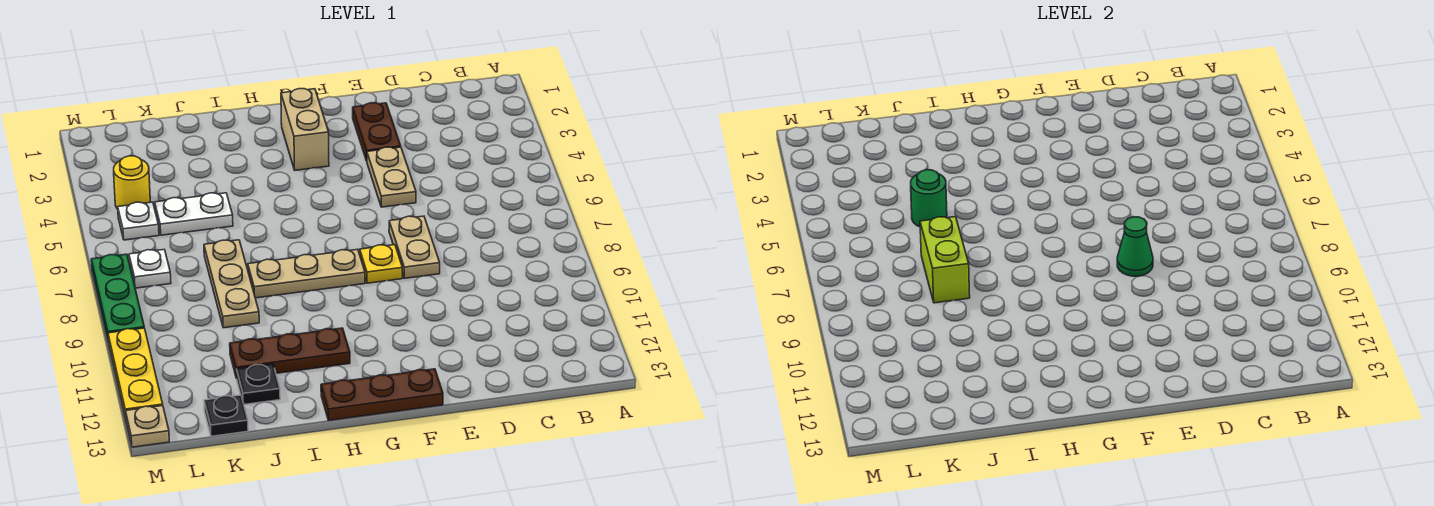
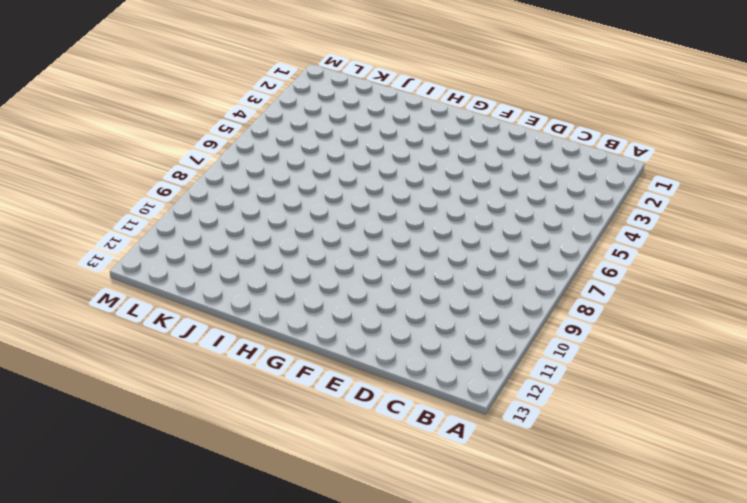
none -> brown 1x2 plate [353,103,401,161]
none -> tan 1x2 plate [367,147,416,207]
none -> tan 1x2 plate [389,216,440,278]

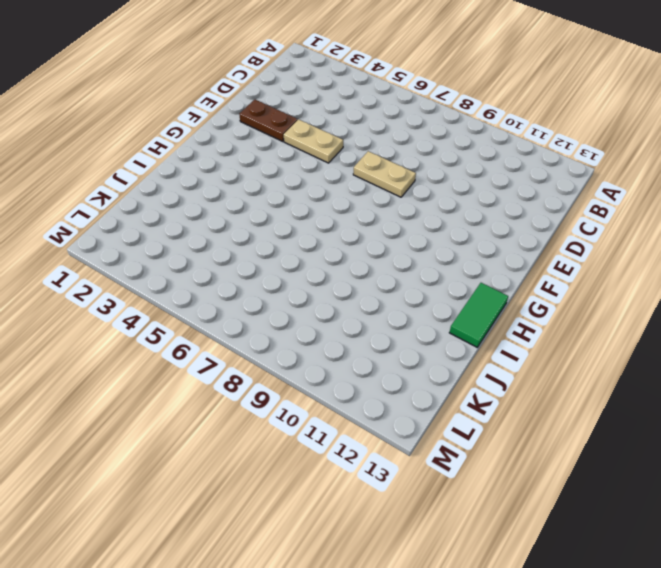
green 1x2 tile [449,283,508,347] -> brown 1x3 plate [321,369,443,420]
none -> yellow 1x1 plate [360,245,402,283]
none -> tan 1x2 brick [281,89,329,170]
none -> tan 1x3 plate [248,249,365,298]

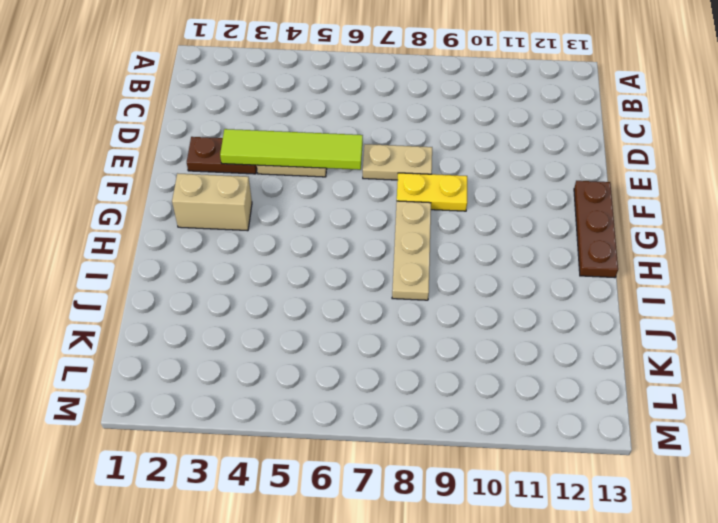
lime 1x4 tile [220,129,363,170] -> none
yellow 1x2 plate [397,173,467,211] -> yellow 1x1 plate [360,245,402,283]
none -> brown 1x3 plate [230,328,350,378]
none -> white 1x2 plate [155,193,233,235]
none -> tan 1x3 plate [204,240,259,328]

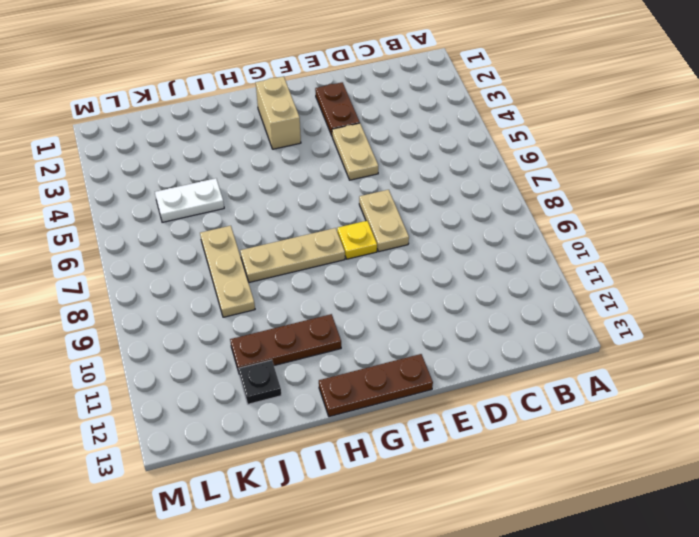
none -> black 1x1 plate [204,395,248,436]
none -> yellow 1x1 round brick [114,156,150,209]
none -> white 1x1 plate [118,202,159,240]

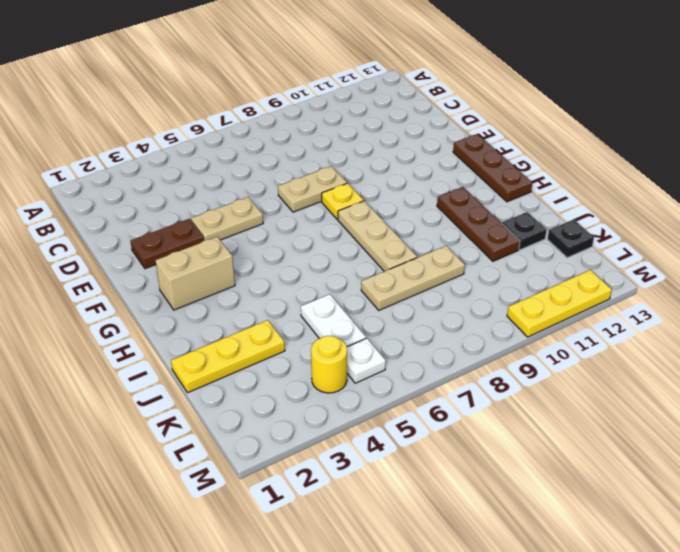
yellow 1x3 plate [171,320,285,392] -> none
none -> white 1x1 plate [129,250,171,288]
none -> green 1x3 plate [91,254,144,343]
none -> tan 1x1 plate [126,406,169,447]

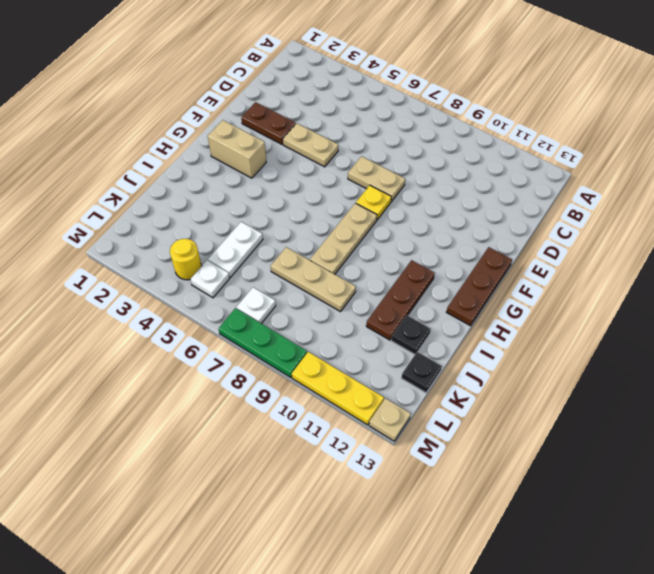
none -> green 1x1 cone [1117,217,1153,276]
none -> green 1x1 round brick [911,170,947,227]
none -> lime 1x2 brick [920,217,970,303]

